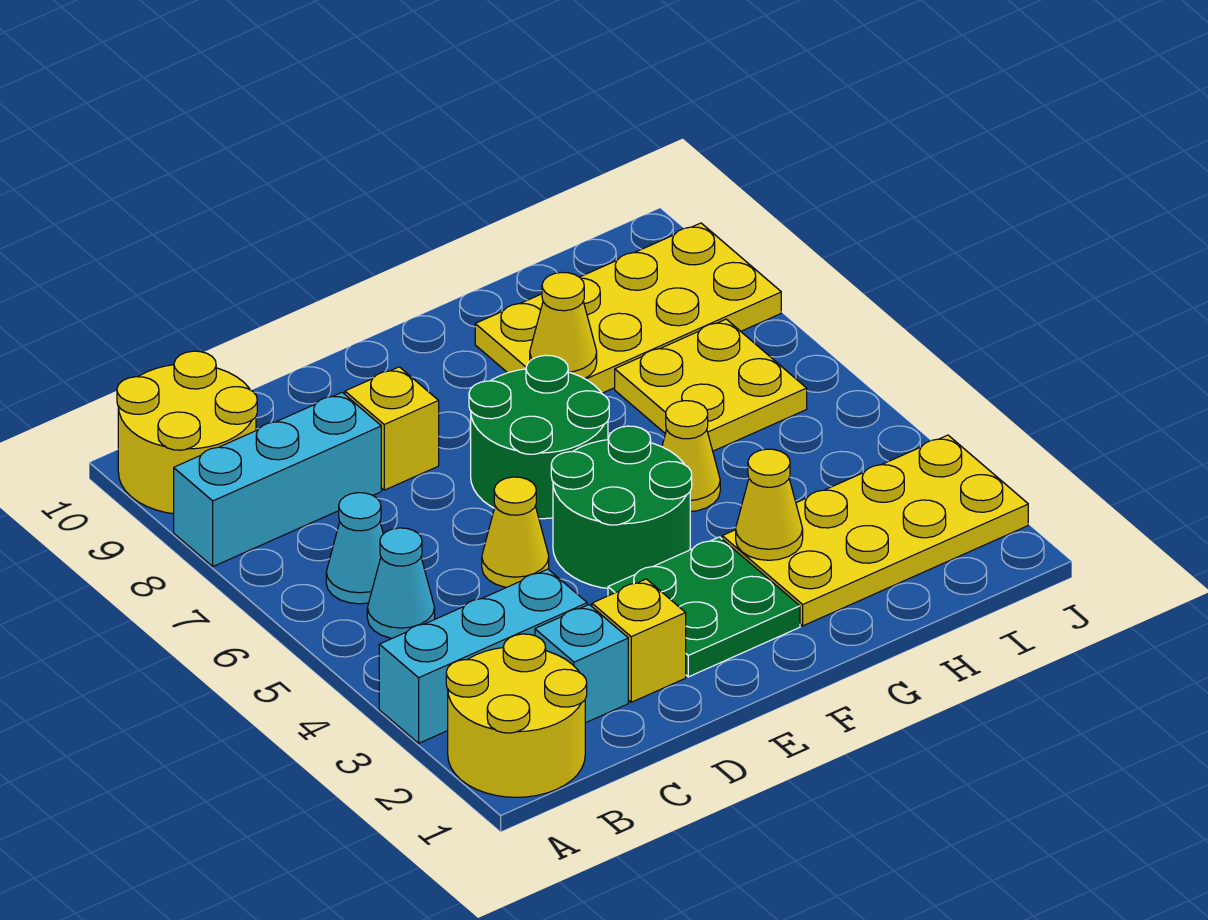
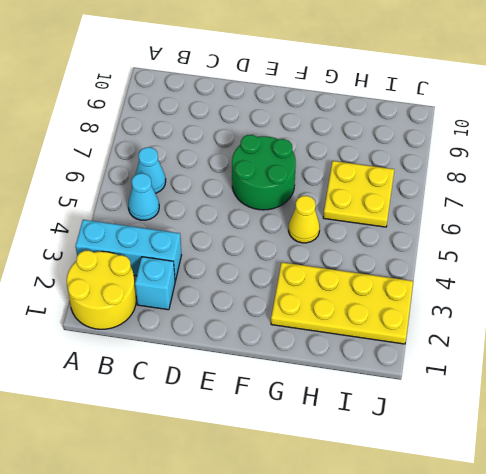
none -> cyan 1x3 brick [174,392,381,566]
none -> yellow 2x2 round brick [117,351,257,514]
none -> yellow 1x1 brick [592,579,686,702]

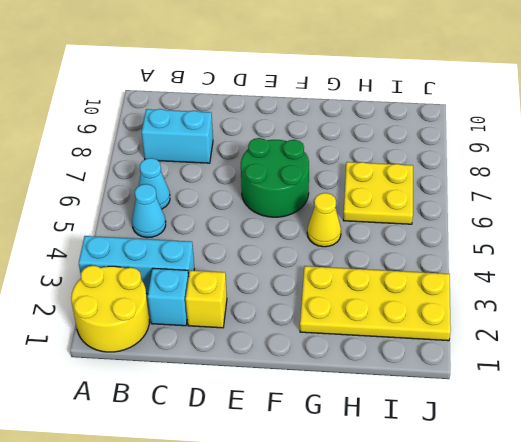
cyan 1x2 brick [142,109,213,163] -> cyan 1x3 brick [174,392,381,566]
none -> yellow 2x2 round brick [117,351,257,514]
none -> yellow 1x1 cone [482,477,549,587]
none -> yellow 1x1 brick [345,367,439,490]

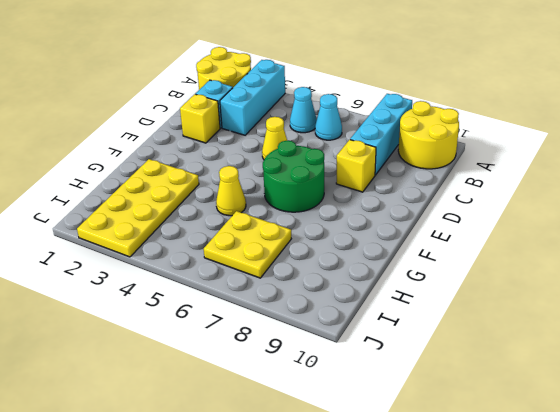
none -> green 2x2 plate [608,537,800,677]
none -> green 2x2 round brick [551,426,692,589]
none -> yellow 2x4 plate [475,223,781,393]

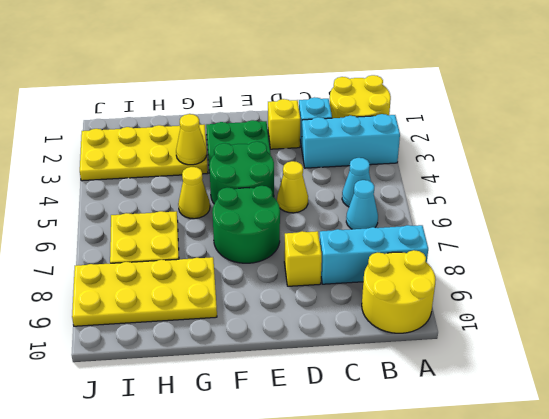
none -> yellow 1x1 cone [530,272,597,379]

